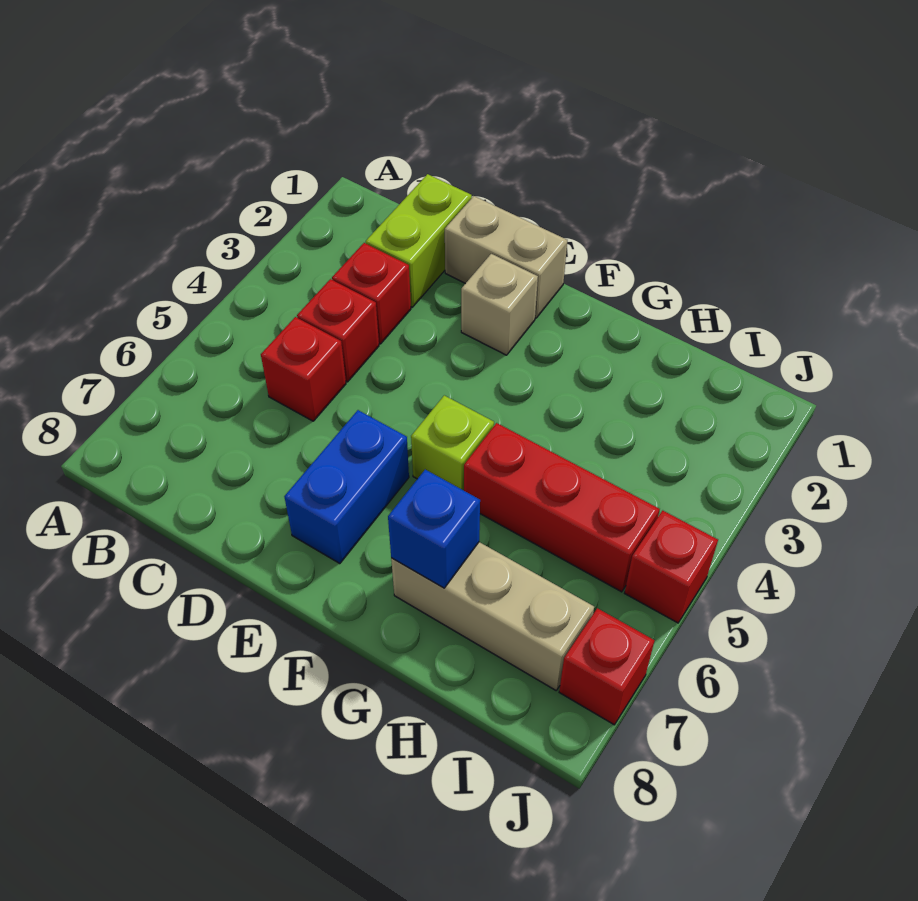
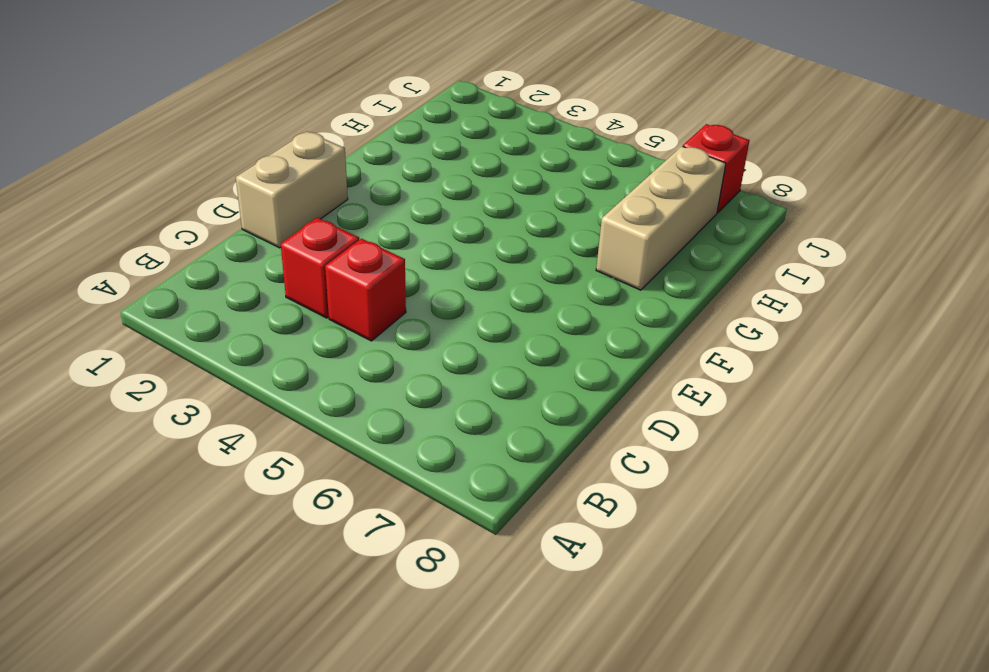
none -> lime 1x2 brick [366,174,472,307]
none -> red 1x1 brick [261,317,346,421]
none -> tan 1x1 brick [461,254,538,355]

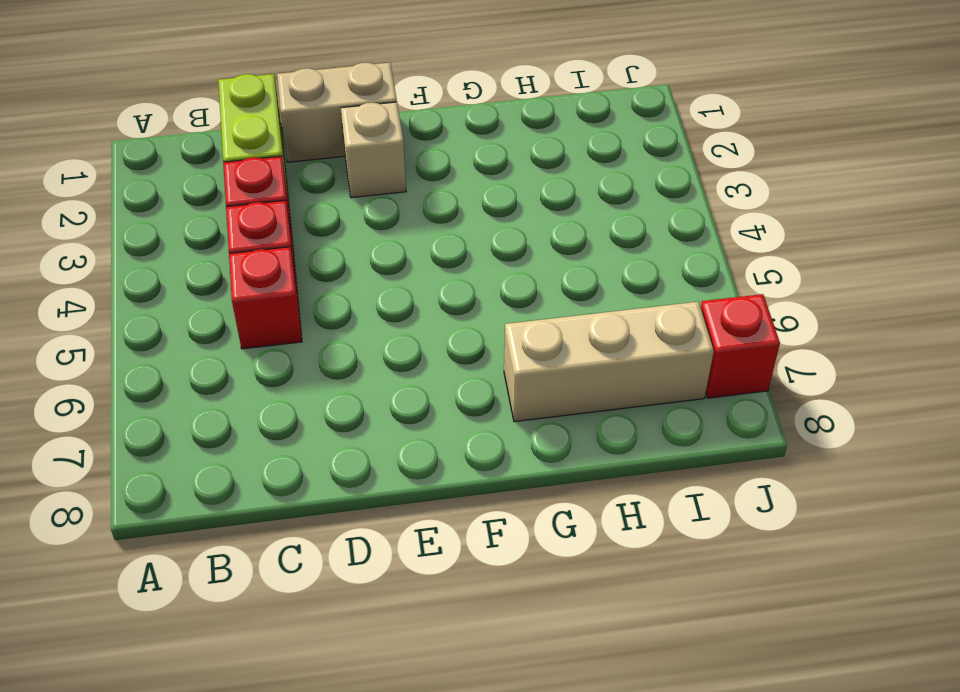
none -> blue 1x2 brick [284,410,409,564]
none -> lime 1x1 brick [411,395,494,490]
none -> red 1x3 brick [464,423,660,592]

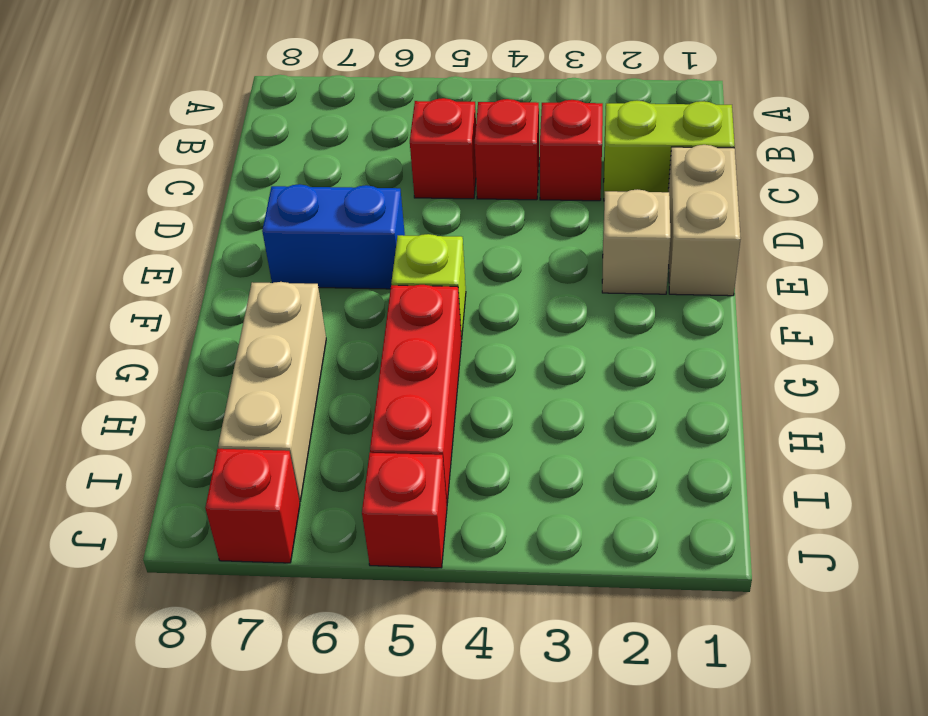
none -> blue 1x1 brick [388,470,480,588]

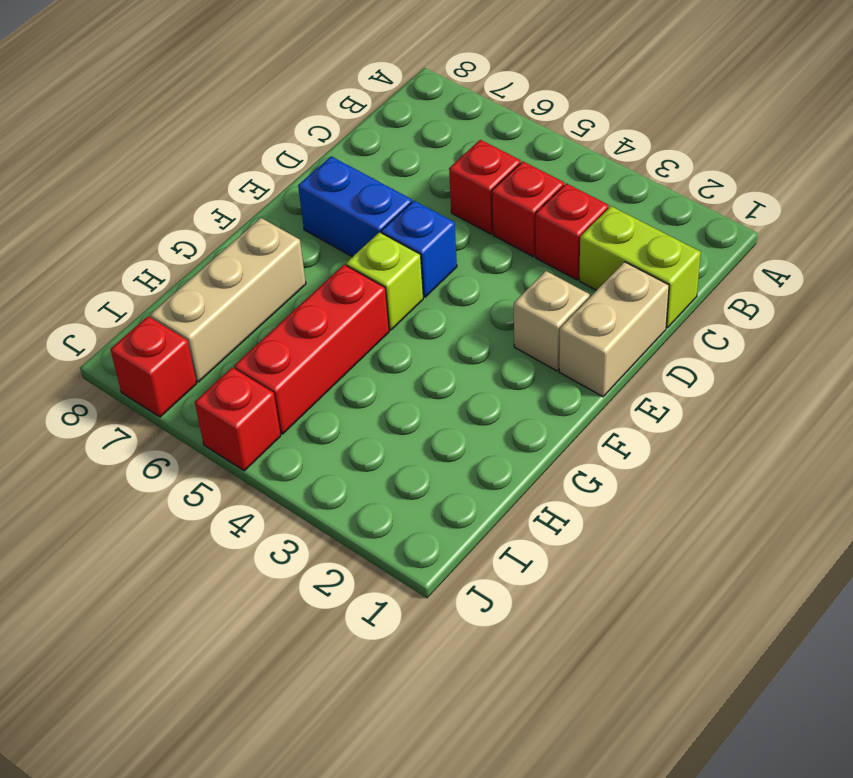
blue 1x1 brick [381,201,457,297] -> blue 1x1 brick moved to [388,470,480,588]

